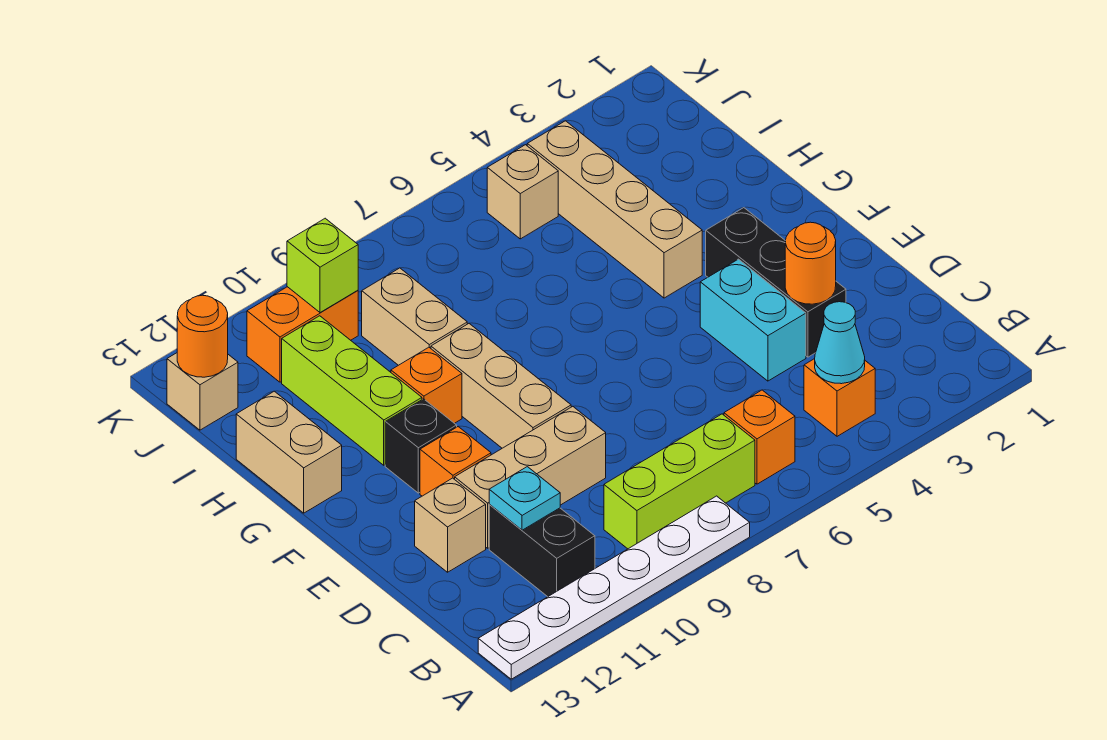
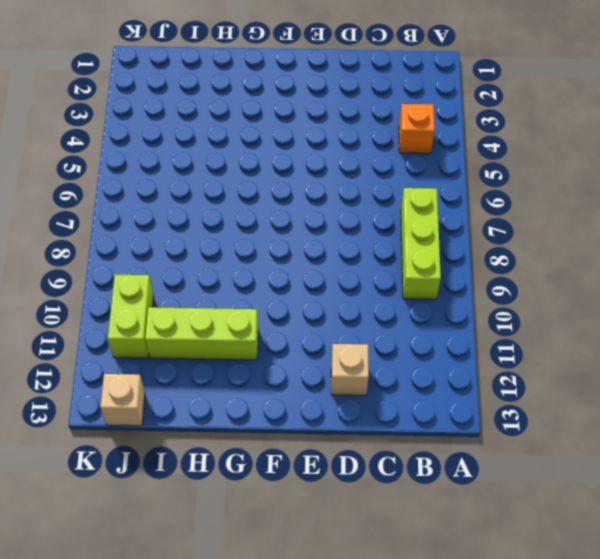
lime 1x2 brick [108,275,154,358] -> orange 1x2 brick [247,287,358,382]
none -> white 1x6 plate [478,496,750,679]
none -> orange 1x1 brick [724,390,795,484]
none -> black 1x2 brick [489,505,595,597]

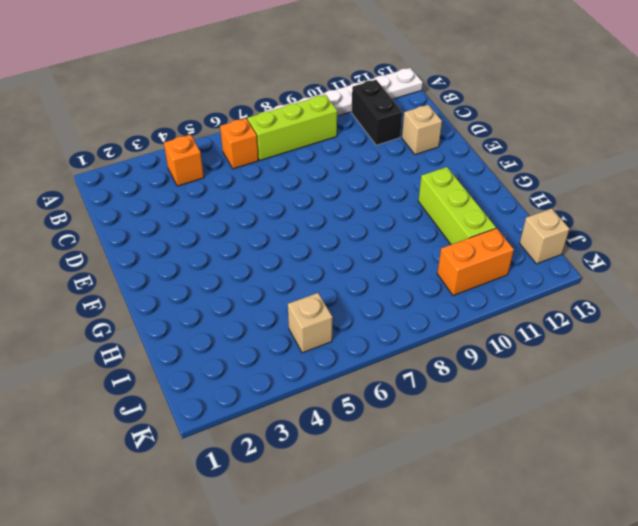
none -> black 1x3 brick [706,208,846,357]
none -> cyan 1x2 brick [700,259,806,381]
none -> tan 1x3 brick [455,406,606,548]

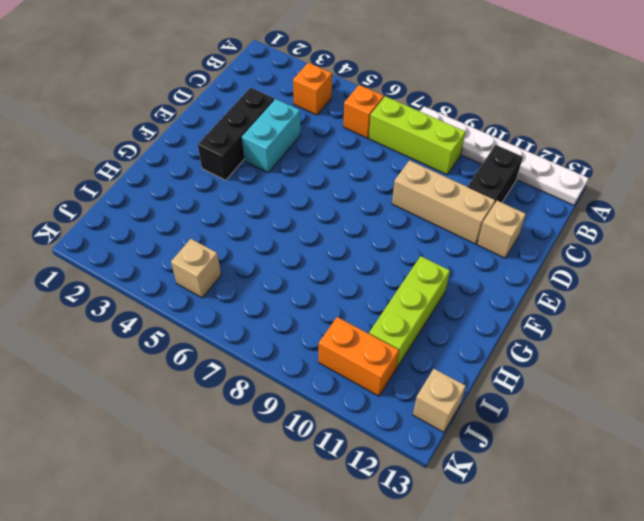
none -> tan 1x3 brick [431,323,571,448]
none -> orange 1x1 brick [420,427,491,496]
none -> black 1x1 brick [385,399,457,493]

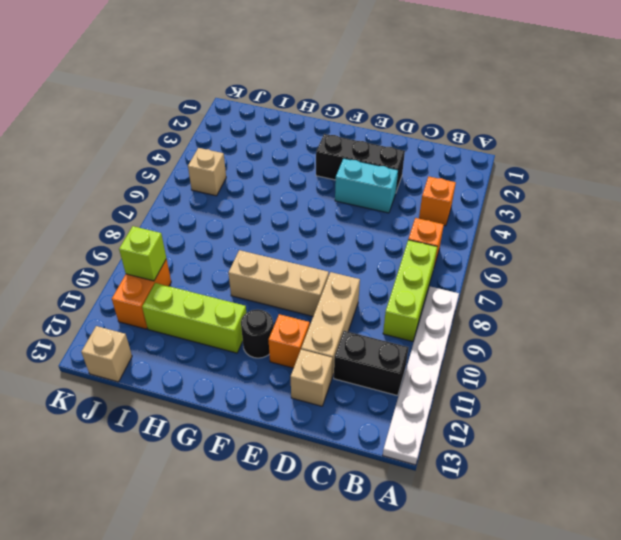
black 1x1 round brick [241,309,273,358] -> black 1x1 brick [385,399,457,493]
none -> tan 1x4 brick [527,121,702,298]
none -> orange 1x1 brick [391,347,462,423]
none -> tan 1x2 brick [236,391,342,513]

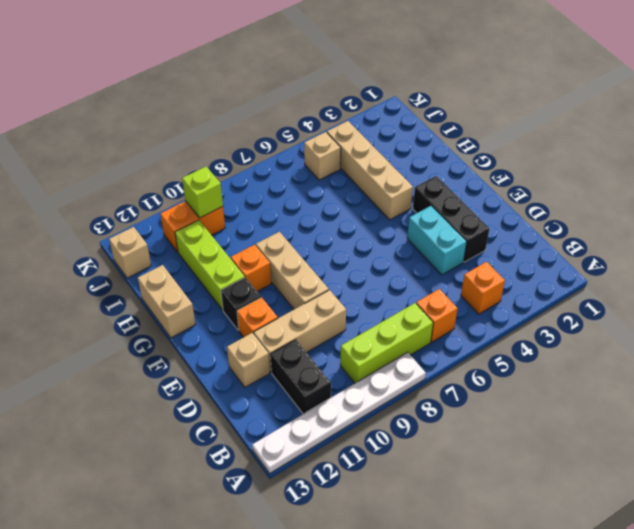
none -> tan 1x2 brick [362,268,467,365]
none -> cyan 1x1 cone [815,302,865,384]
none -> cyan 1x1 plate [489,467,560,530]

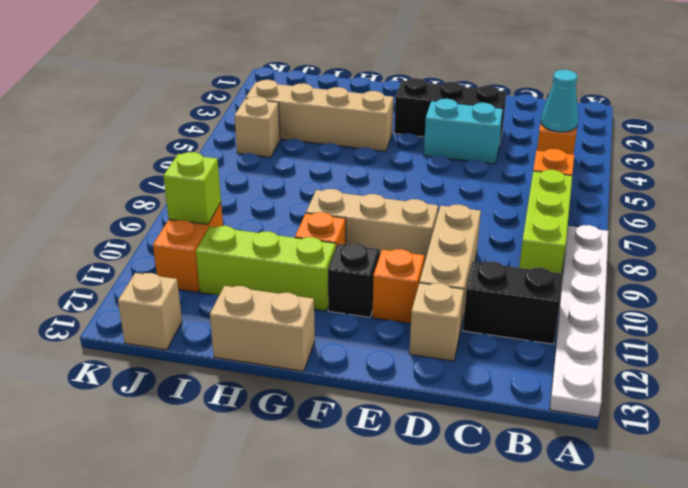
none -> tan 1x2 brick [362,268,467,365]
none -> cyan 1x1 plate [489,467,560,530]
none -> orange 1x1 round brick [785,222,836,304]

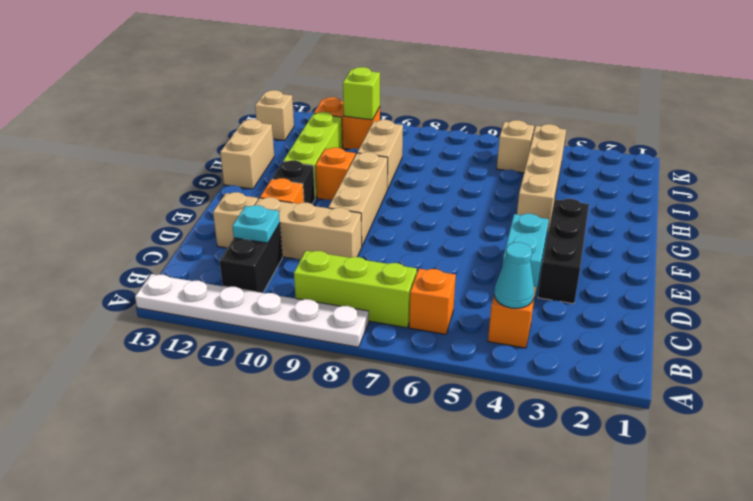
none -> orange 1x1 round brick [785,222,836,304]
none -> orange 1x1 round brick [177,295,228,377]

